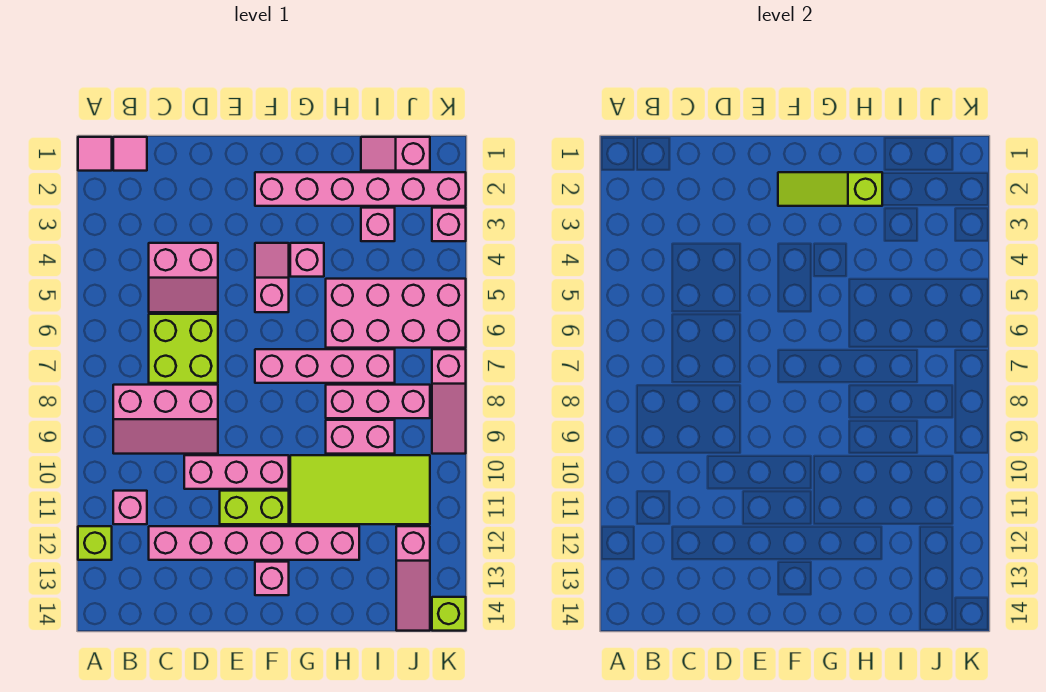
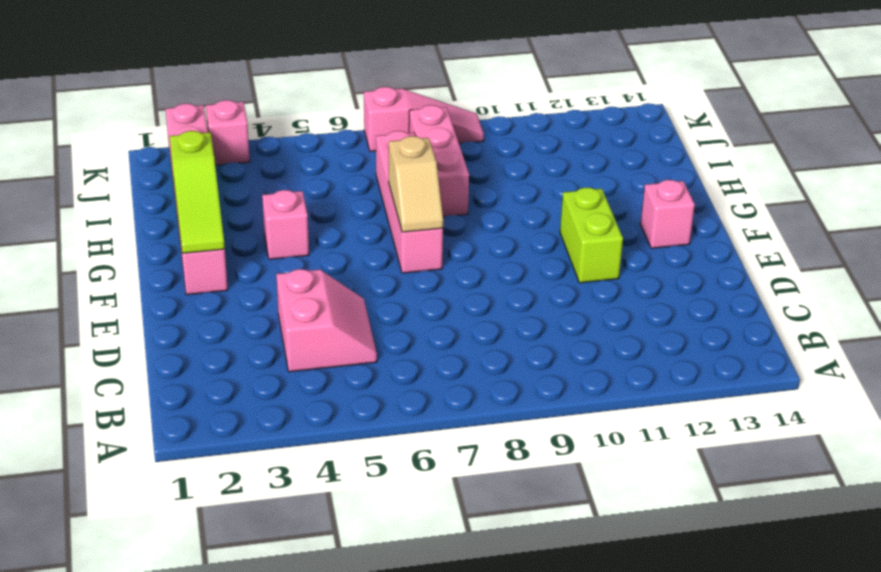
tan 1x2 slope [389,136,443,232] -> none
none -> pink 1x1 tile [78,137,112,171]
none -> lime 1x1 brick [78,526,112,560]
none -> pink 1x1 tile [113,137,147,171]

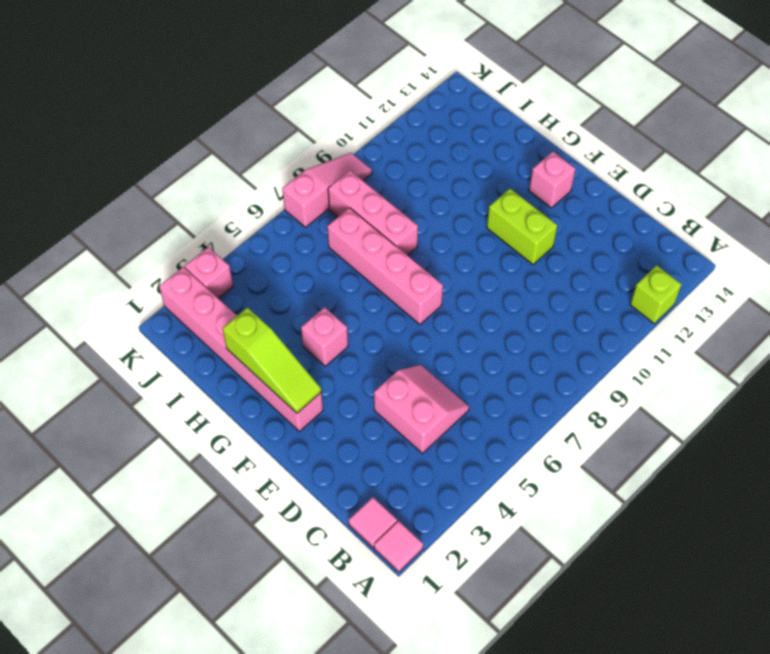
none -> pink 2x3 slope [113,385,218,454]
none -> pink 1x1 brick [113,491,147,524]
none -> lime 2x2 brick [149,314,218,383]

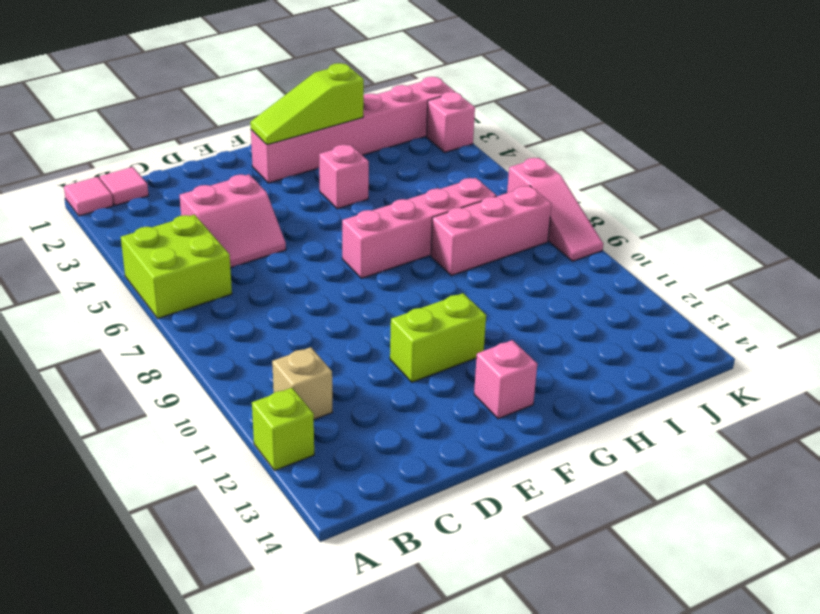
lime 2x2 brick [121,215,232,318] -> lime 2x2 brick moved to [149,314,218,383]
tan 1x1 brick [272,347,333,419] -> pink 1x1 brick [113,491,147,524]
none -> pink 2x3 slope [113,385,218,454]
none -> pink 1x6 brick [149,526,359,560]
none -> pink 1x3 brick [184,455,289,489]

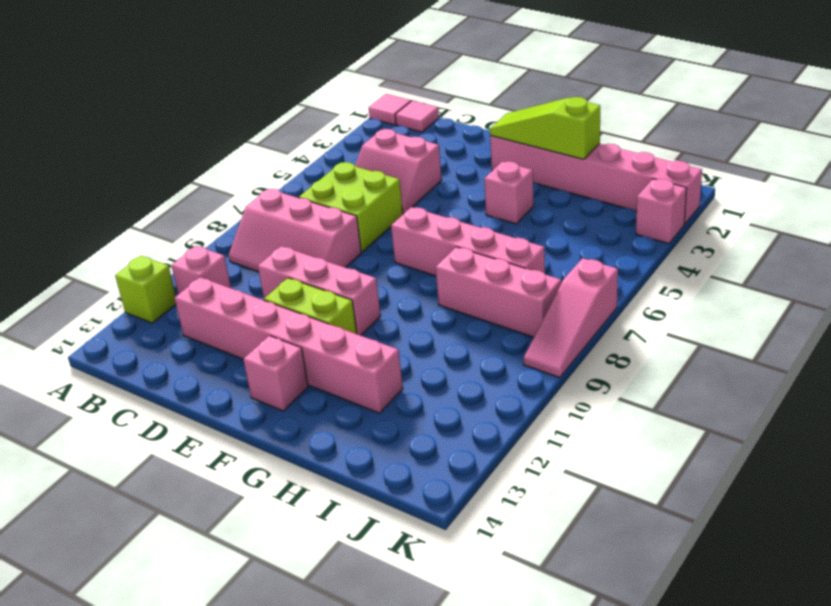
none -> pink 1x2 slope [255,243,289,312]
none -> lime 2x4 tile [290,455,430,524]
none -> pink 2x4 brick [326,279,466,348]

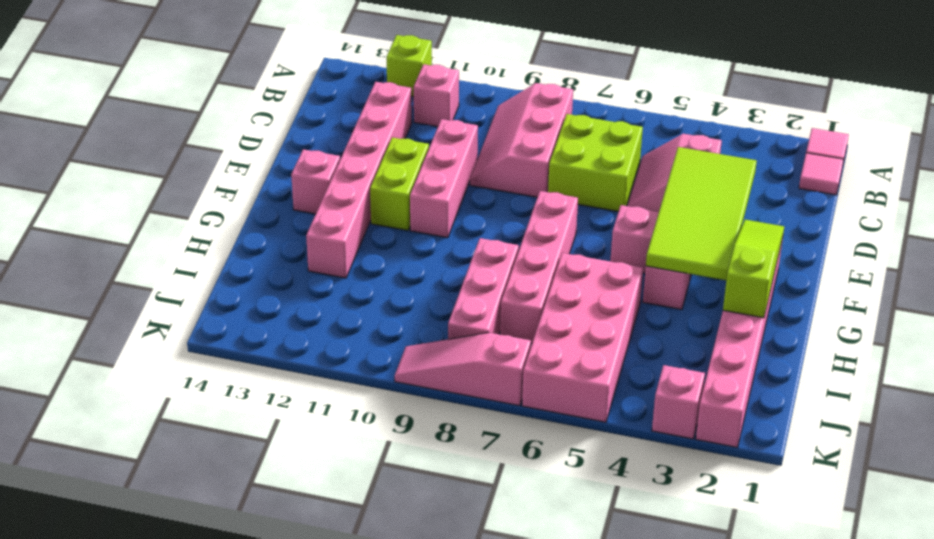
lime 2x4 tile [646,147,757,280] -> lime 2x4 tile moved to [290,455,430,524]
none -> pink 1x2 brick [326,420,395,454]
none -> pink 1x2 slope [361,137,430,171]
none -> pink 1x1 brick [361,208,395,241]

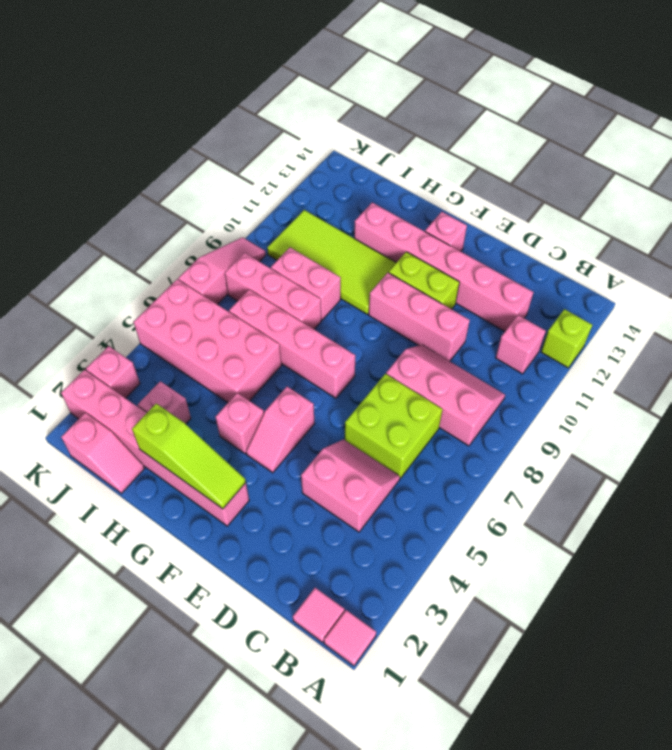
none -> pink 1x3 slope [396,526,430,631]
none -> lime 1x1 brick [432,597,466,631]

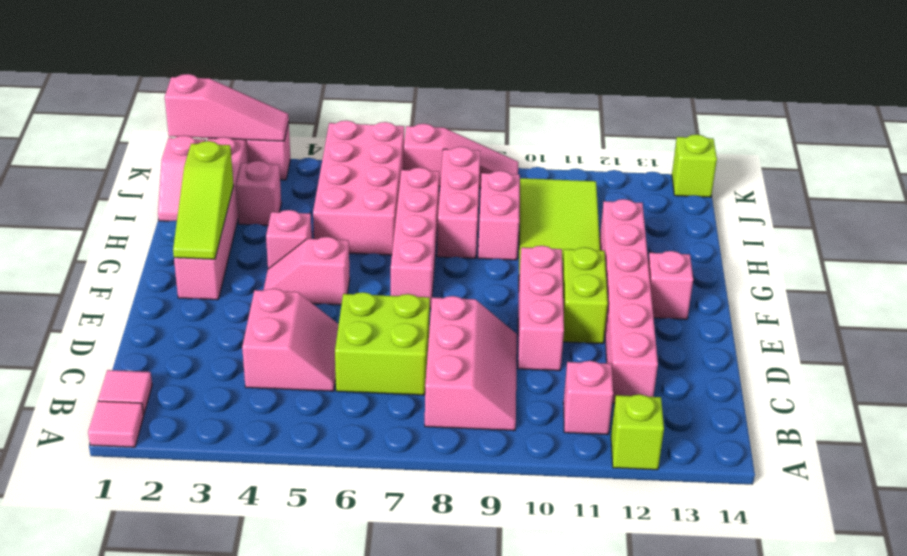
pink 1x3 slope [165,74,289,141] -> pink 1x3 slope moved to [396,526,430,631]

